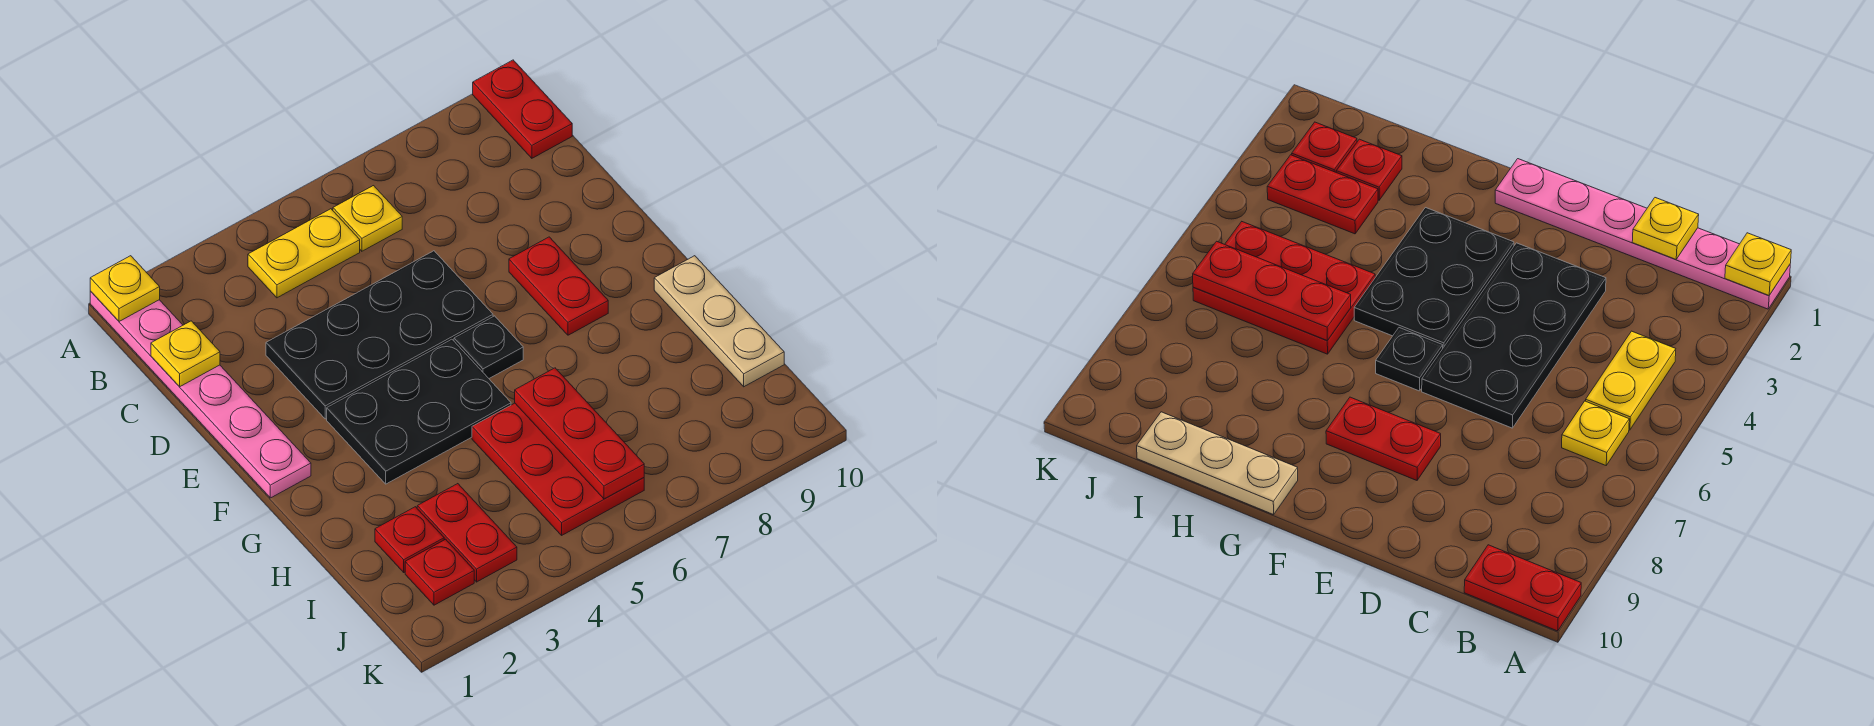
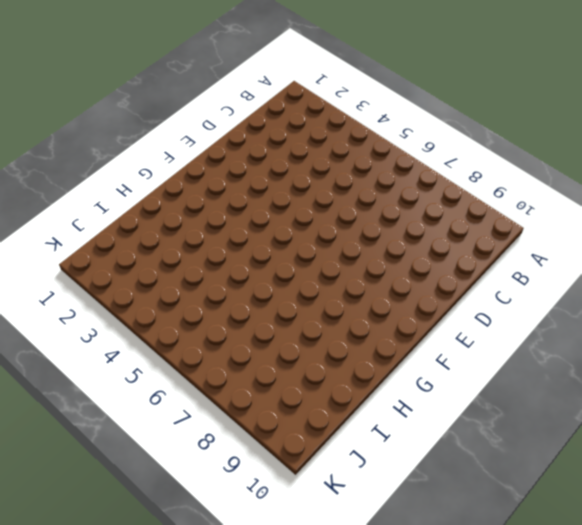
none -> pink 1x6 plate [90,291,311,498]
none -> red 1x2 plate [473,60,572,158]
none -> yellow 1x2 plate [248,209,360,298]

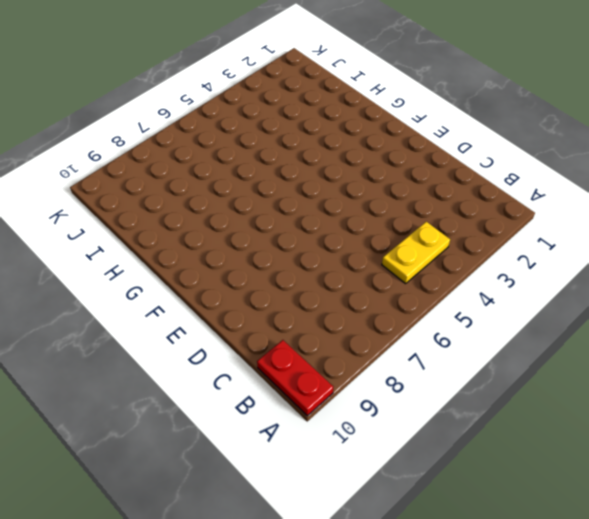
none -> pink 1x6 plate [90,291,311,498]
none -> yellow 1x1 plate [333,186,402,251]
none -> black 2x4 plate [266,251,493,419]

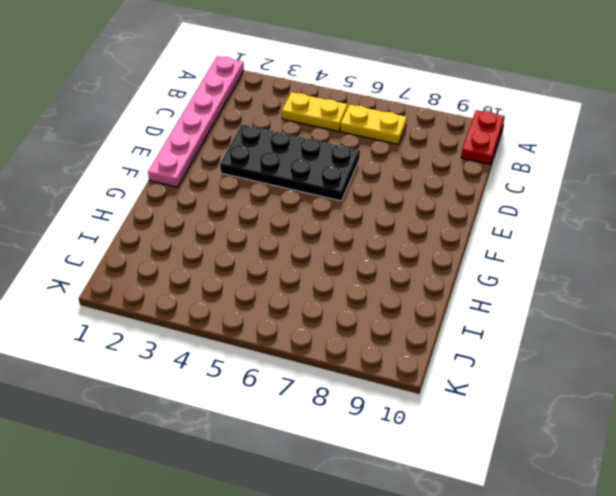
yellow 1x2 plate [340,104,407,144] -> yellow 1x1 plate [333,186,402,251]
none -> red 1x2 plate [509,237,608,335]
none -> black 2x3 plate [327,339,511,484]
none -> black 1x1 plate [454,316,523,378]

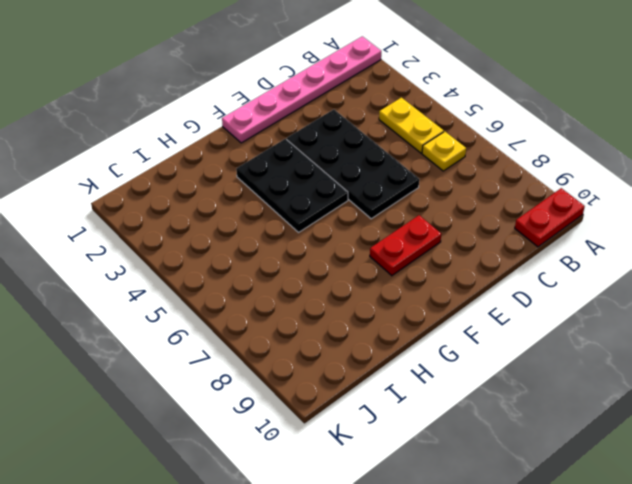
none -> black 1x1 plate [454,316,523,378]
none -> tan 1x3 plate [654,256,784,387]
none -> red 2x3 plate [472,403,644,535]

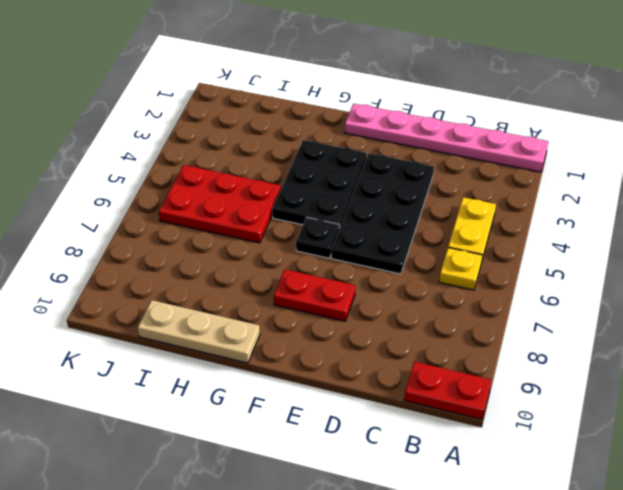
none -> red 1x1 plate [375,507,444,572]
none -> red 1x2 plate [417,484,517,582]
none -> red 1x1 plate [405,539,474,605]

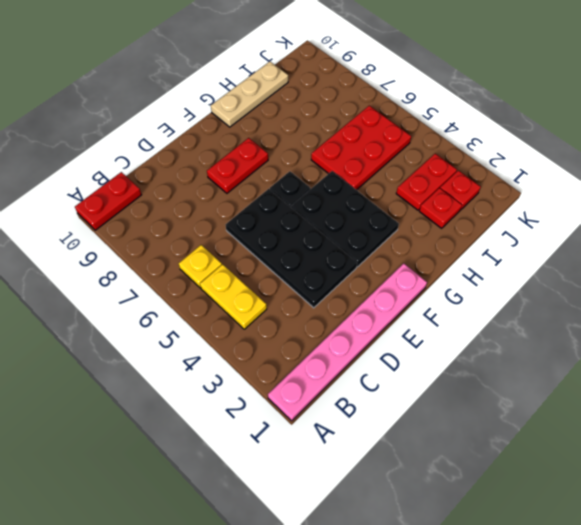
none -> yellow 1x1 plate [90,256,160,322]
none -> yellow 1x1 plate [151,321,220,387]
none -> red 1x3 plate [515,368,644,499]

